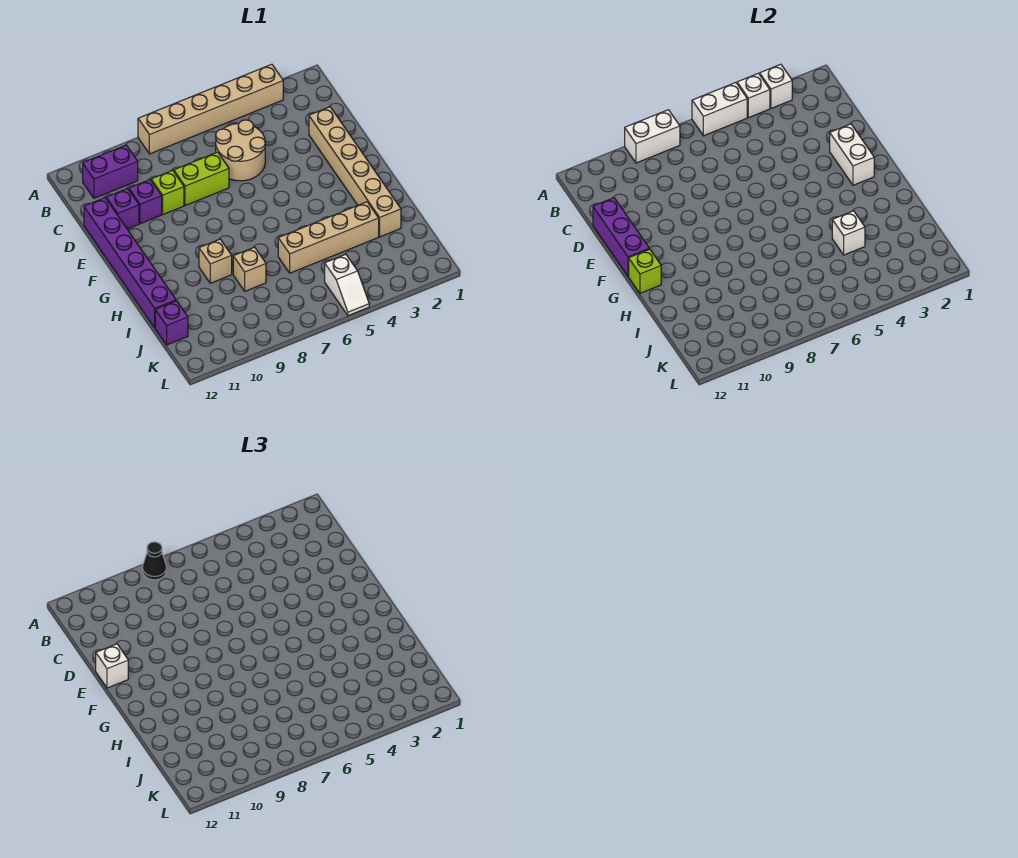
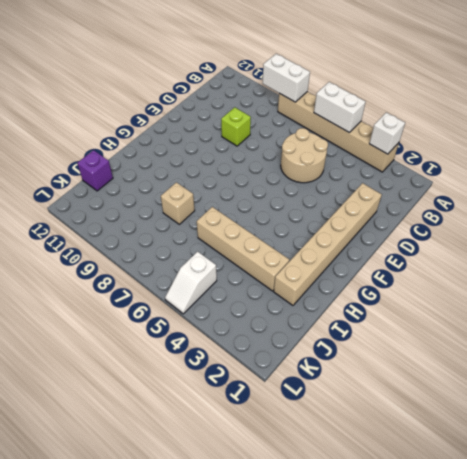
none -> purple 1x2 brick [83,145,138,198]
none -> lime 1x2 brick [174,152,229,206]
none -> purple 1x1 brick [129,180,162,224]

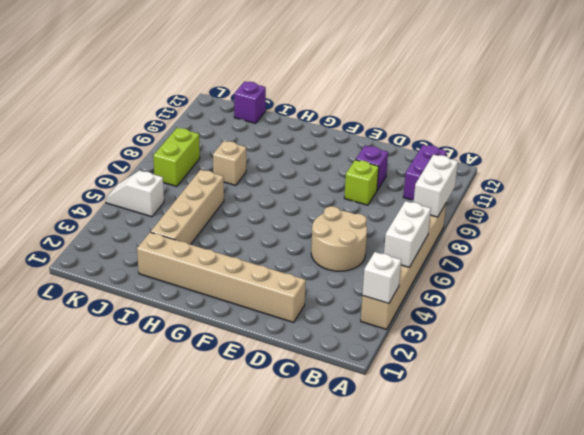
lime 1x2 brick [153,128,200,186] -> lime 1x2 brick moved to [174,152,229,206]
none -> purple 1x1 brick [106,189,139,229]
none -> purple 1x6 brick [84,198,176,328]
none -> tan 1x1 brick [199,239,232,283]

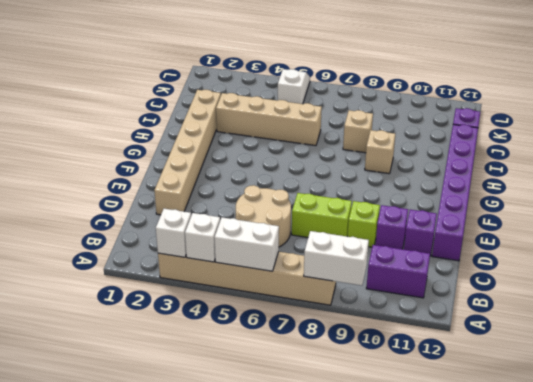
none -> purple 1x3 brick [593,198,649,276]
none -> white 1x2 brick [830,124,874,185]
none -> lime 1x1 brick [629,249,661,293]

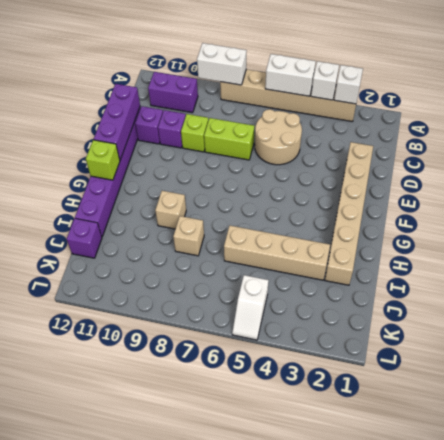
none -> white 1x2 brick [830,124,874,185]
none -> white 1x1 brick [832,211,865,255]
none -> black 1x1 cone [143,542,167,580]

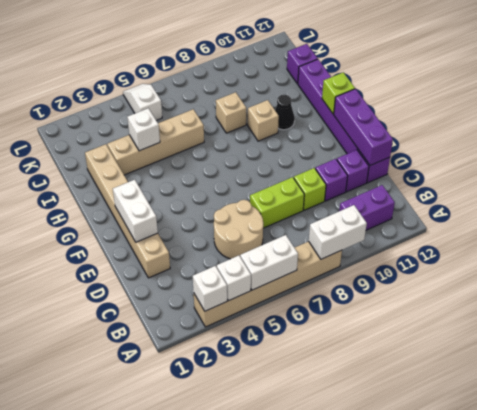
black 1x1 cone [275,95,295,130] -> black 1x1 cone moved to [143,542,167,580]
none -> white 1x1 brick [96,644,128,688]

